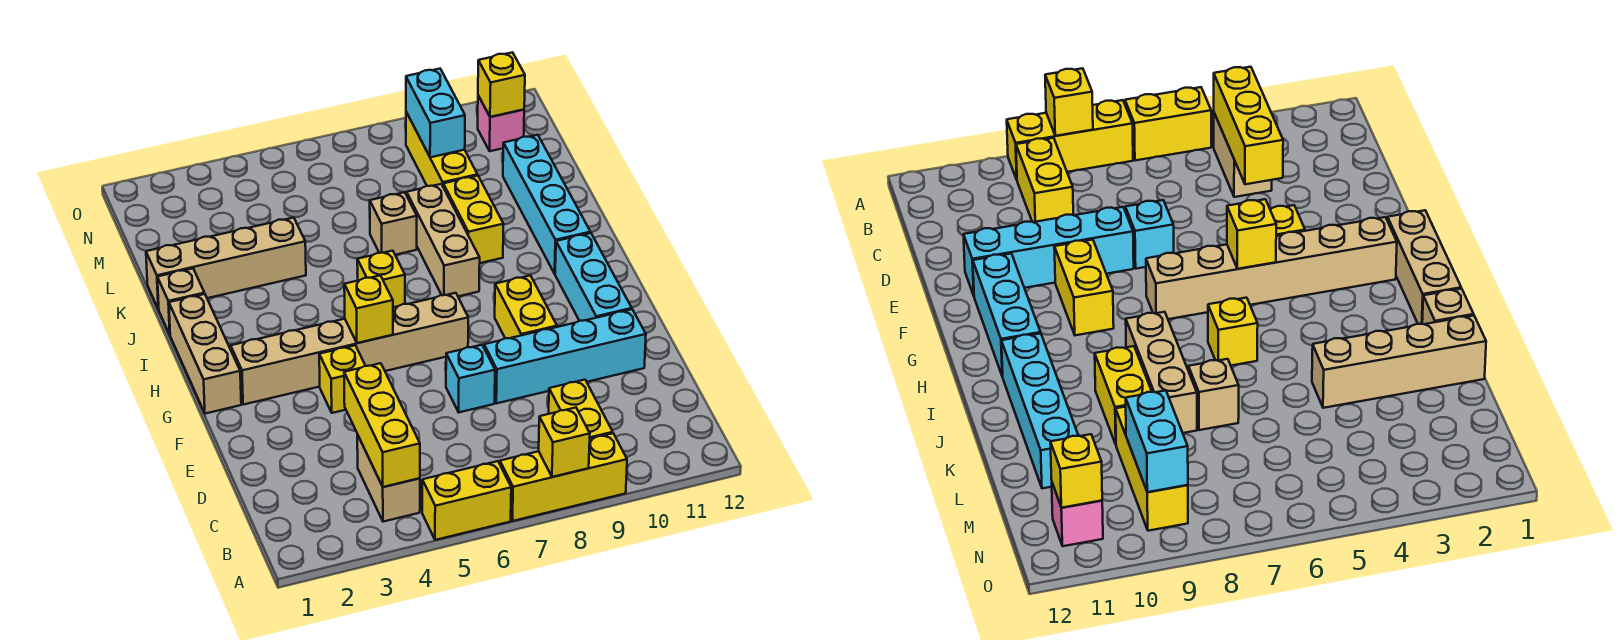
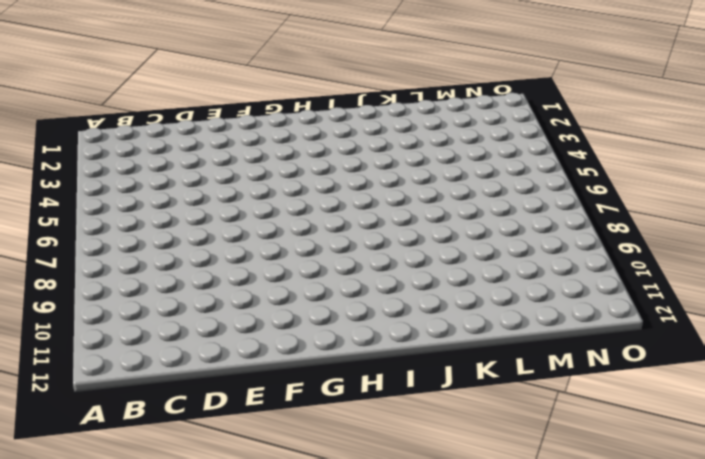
none -> yellow 1x2 brick [422,461,511,540]
none -> yellow 1x3 brick [500,433,627,521]
none -> tan 1x2 brick [357,435,420,522]

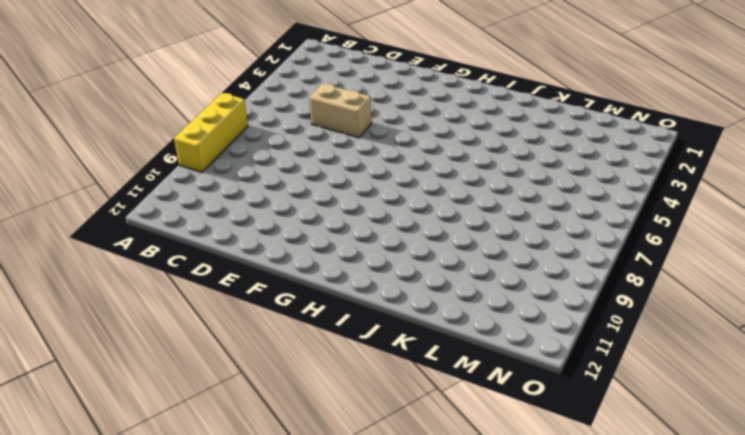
tan 1x2 brick [309,83,372,138] -> tan 1x2 brick moved to [357,435,420,522]
none -> yellow 1x2 brick [422,461,511,540]
none -> yellow 1x2 brick [549,380,613,439]
none -> cyan 1x1 brick [446,345,495,412]

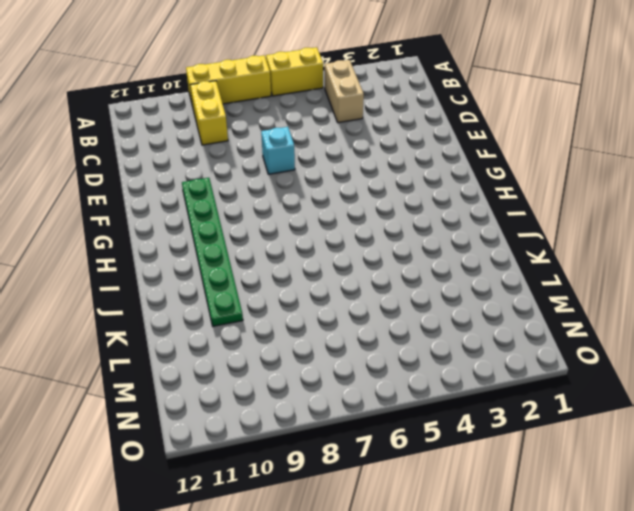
green 1x6 plate [182,178,243,326] -> none
none -> cyan 1x4 brick [484,309,646,403]
none -> yellow 1x1 brick [319,345,365,413]
none -> yellow 1x2 brick [495,275,557,338]

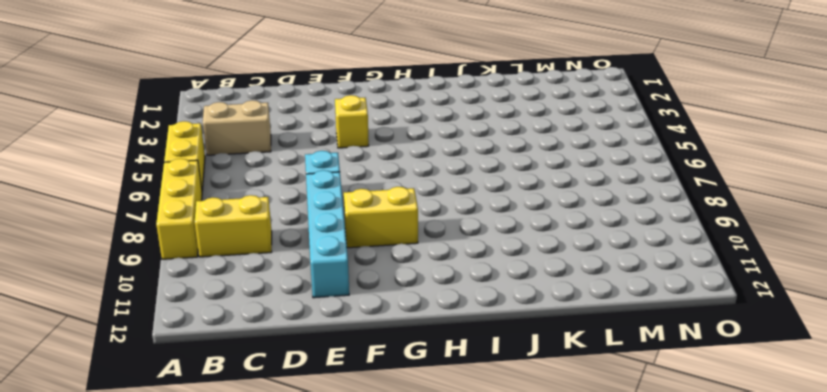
none -> cyan 1x3 brick [555,233,632,321]
none -> tan 1x3 brick [169,294,241,414]
none -> tan 1x6 brick [231,293,468,405]

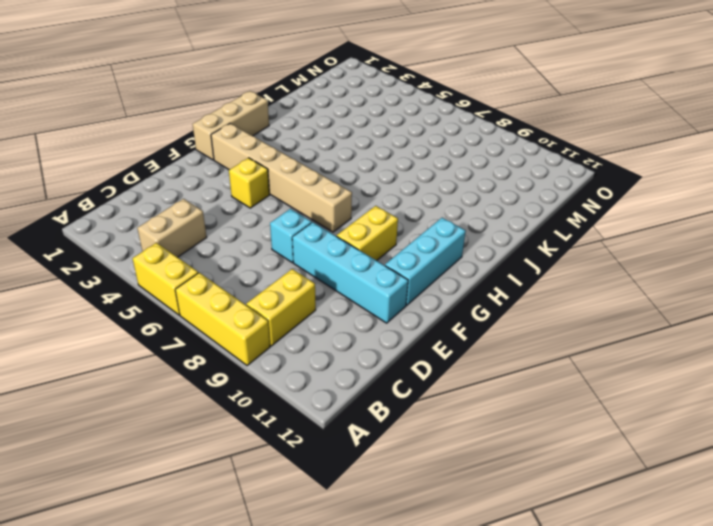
none -> yellow 1x1 brick [357,251,405,307]
none -> tan 1x3 brick [407,184,480,296]
none -> cyan 1x4 brick [503,135,590,274]

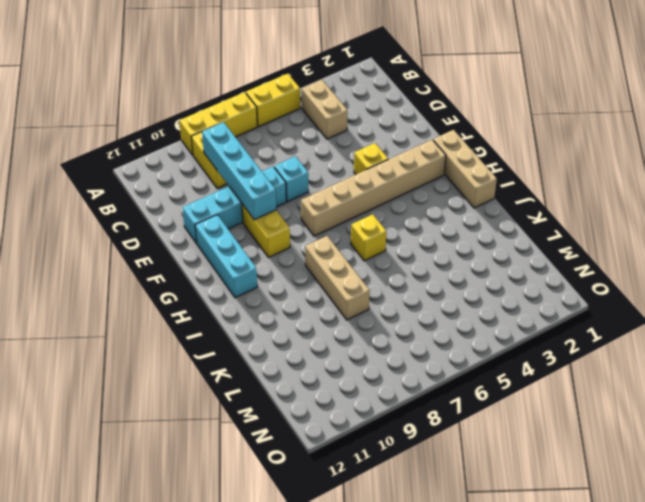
cyan 1x4 brick [202,122,276,220] -> cyan 1x4 brick moved to [503,135,590,274]
none -> tan 1x1 brick [157,269,205,334]
none -> yellow 1x2 brick [443,176,504,263]
none -> tan 1x4 brick [146,218,306,309]

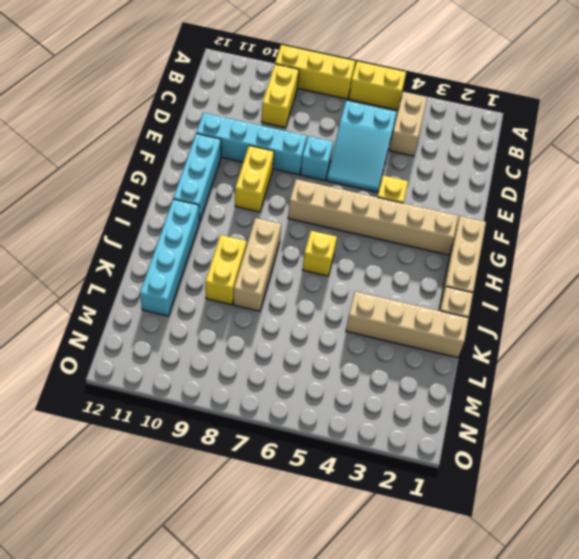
cyan 2x3 slope [327,101,397,192] -> none
none -> tan 1x1 brick [370,192,417,255]
none -> yellow 1x3 brick [406,112,478,186]
none -> pink 1x1 brick [478,96,524,151]

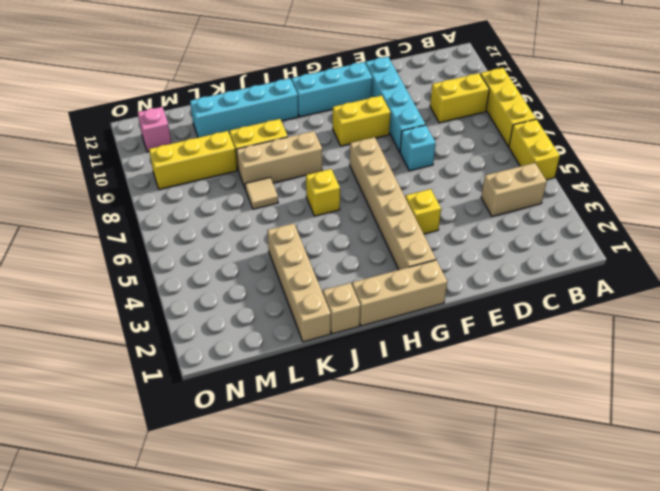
tan 1x1 tile [245,178,278,209] -> tan 1x1 brick [370,192,417,255]
none -> yellow 1x1 brick [539,408,590,477]
none -> yellow 1x3 brick [344,363,420,487]
none -> yellow 1x1 brick [344,275,393,343]

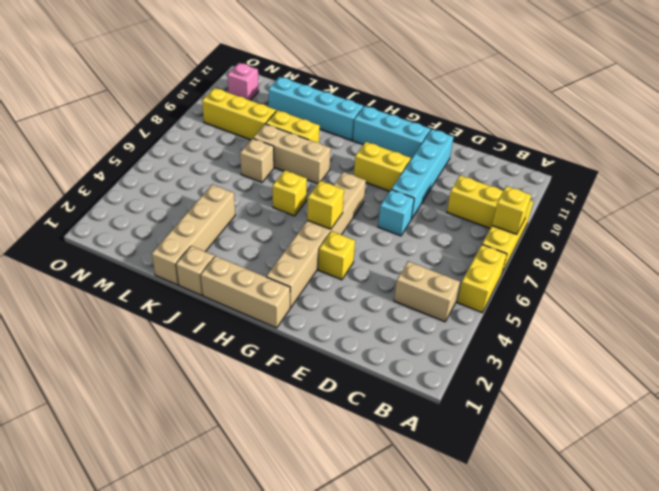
none -> yellow 1x3 brick [344,363,420,487]
none -> cyan 1x2 brick [406,69,465,157]
none -> yellow 1x1 brick [478,52,525,117]

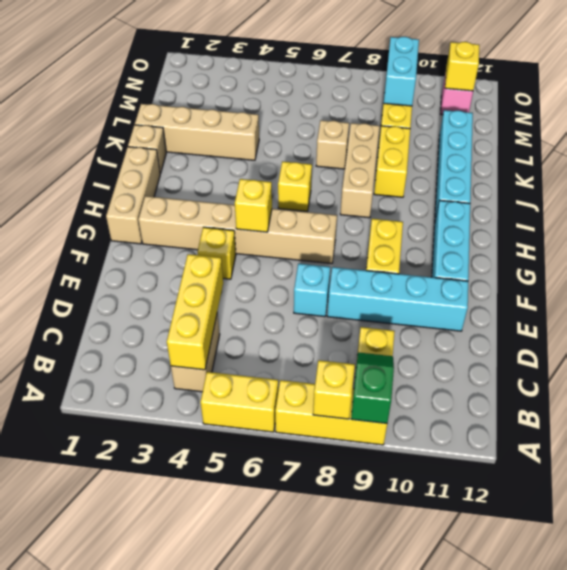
green 1x2 slope [351,352,394,423] -> none

